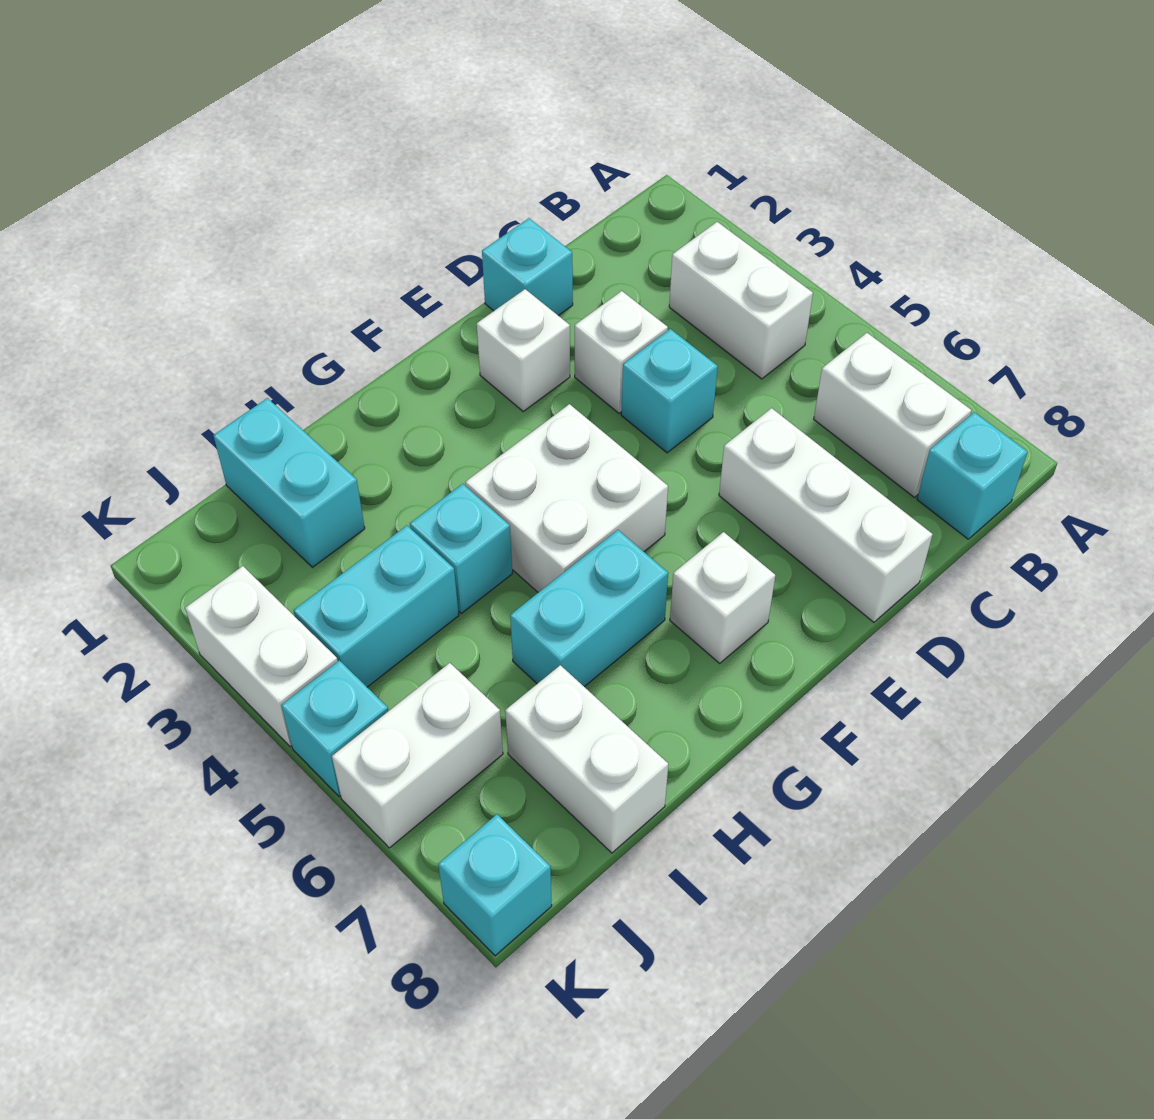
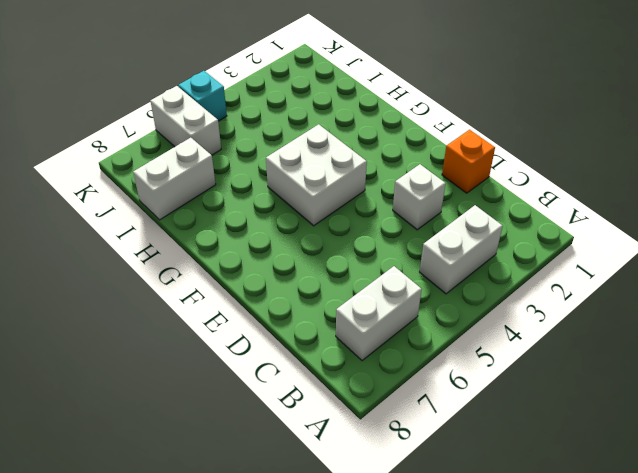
orange 1x1 brick [442,130,495,193] -> cyan 1x1 brick [482,218,573,316]
none -> cyan 1x1 brick [917,412,1028,539]
none -> cyan 1x1 brick [621,329,718,453]
none -> white 1x3 brick [719,408,933,622]

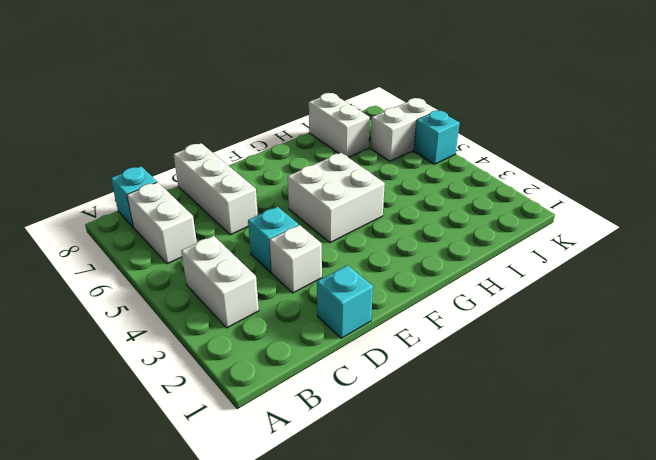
none -> white 1x1 brick [477,289,570,411]
none -> white 1x1 brick [670,532,775,663]
none -> cyan 1x2 brick [510,530,668,687]

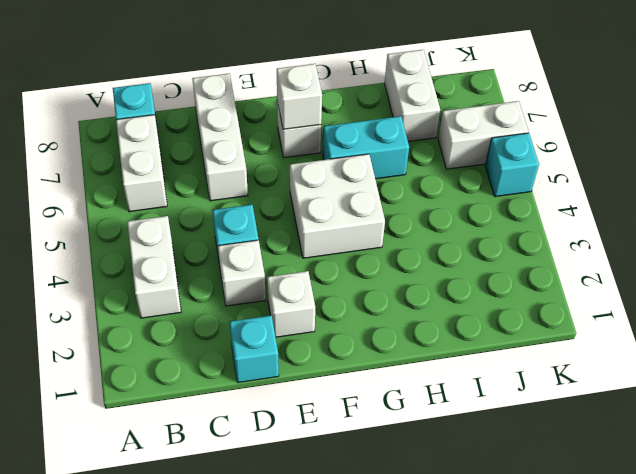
white 1x1 brick [277,64,322,129] -> none
none -> cyan 1x1 brick [410,484,512,613]
none -> cyan 1x2 brick [214,398,365,567]
none -> cyan 1x2 brick [293,526,459,687]

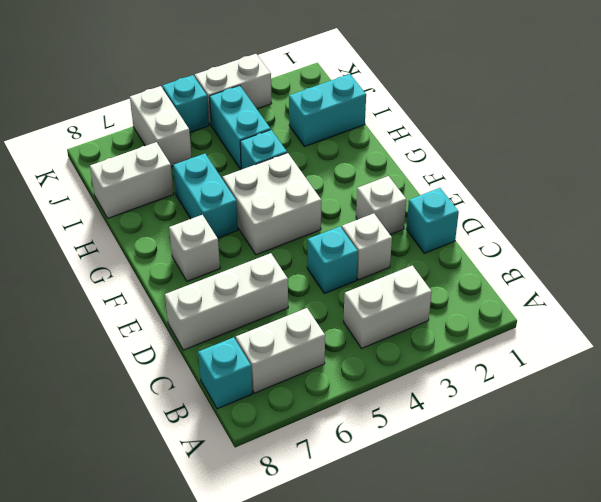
none -> cyan 1x1 brick [438,814,552,956]

